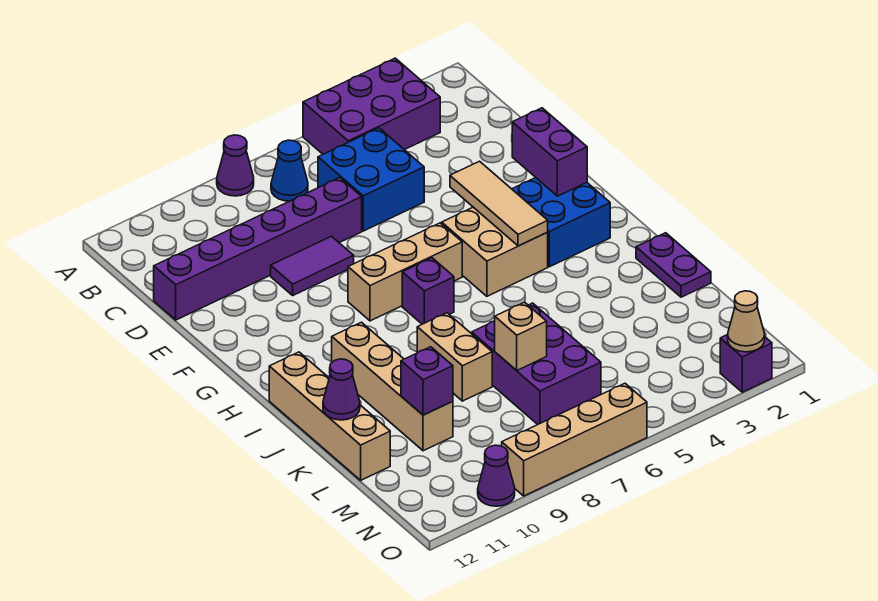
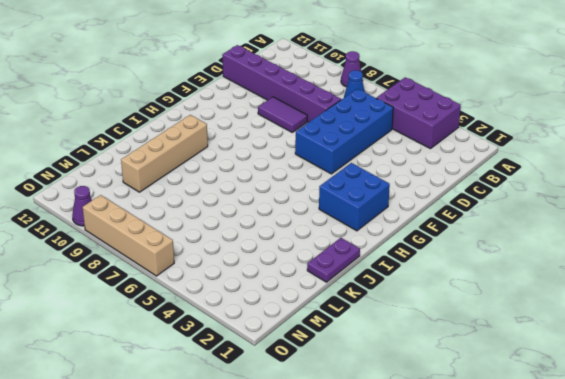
blue 2x4 brick [295,89,393,174] -> blue 2x2 brick [318,128,424,231]
none -> tan 2x2 brick [442,207,548,296]
none -> tan 1x3 brick [348,223,462,321]
none -> purple 1x1 brick [402,258,454,324]

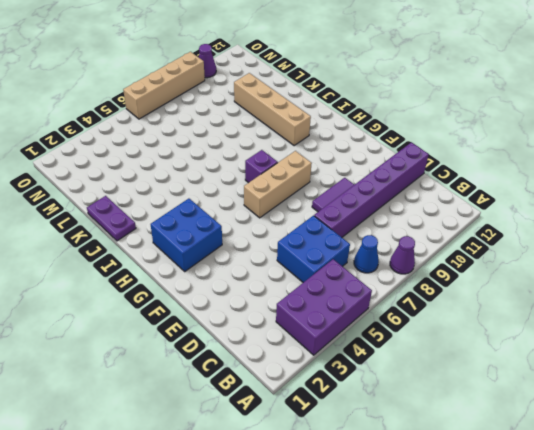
none -> tan 2x2 brick [442,207,548,296]
none -> tan 1x4 brick [269,352,390,480]
none -> tan 1x2 brick [417,313,492,401]

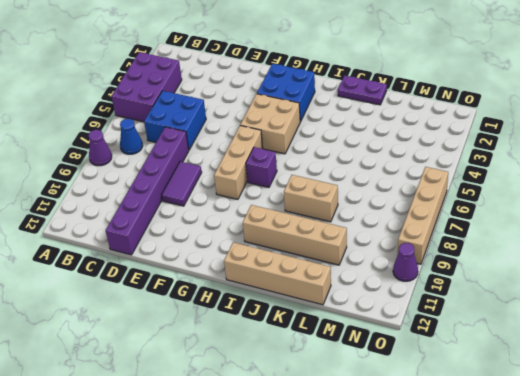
none -> purple 2x3 brick [472,303,601,424]
none -> purple 1x1 brick [720,335,772,392]
none -> purple 1x2 brick [512,108,587,196]

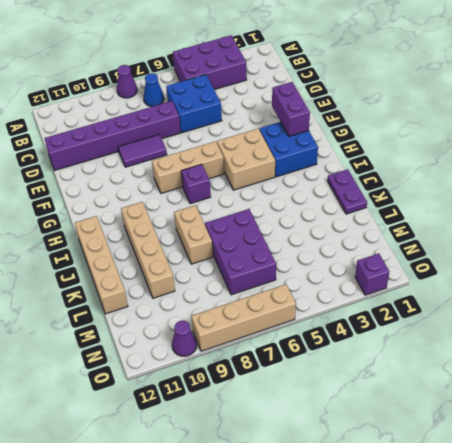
none -> tan 1x3 tile [450,161,548,246]
none -> purple 1x1 cone [323,359,360,420]
none -> tan 1x1 brick [495,302,547,370]

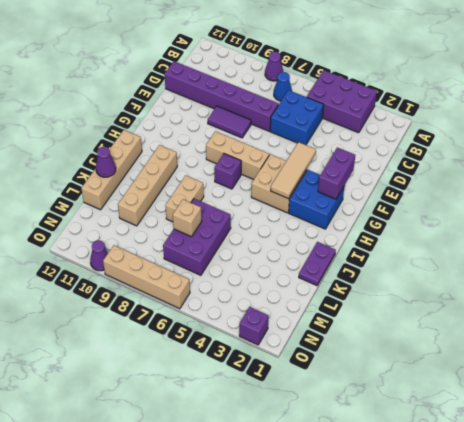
none -> purple 1x1 brick [401,347,453,415]
none -> tan 1x1 cone [728,291,765,352]

